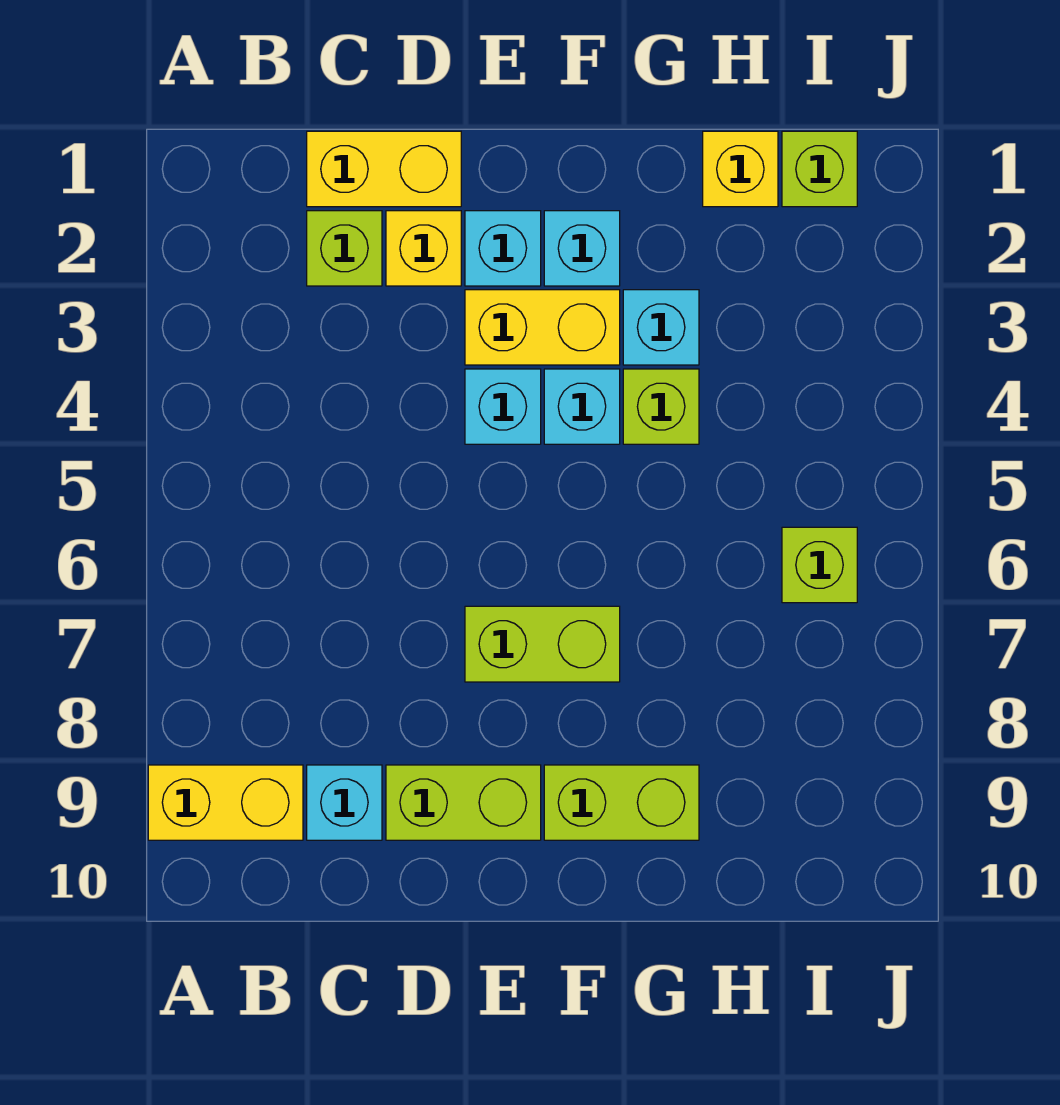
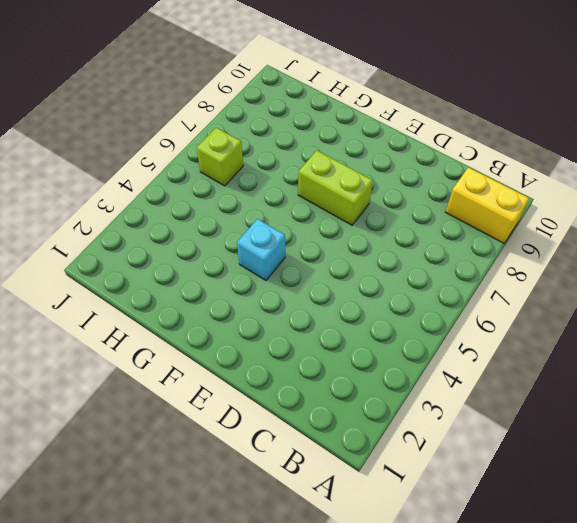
none -> yellow 1x2 brick [307,131,461,207]
none -> lime 1x1 brick [307,211,382,286]
none -> cyan 1x1 brick [307,765,382,840]

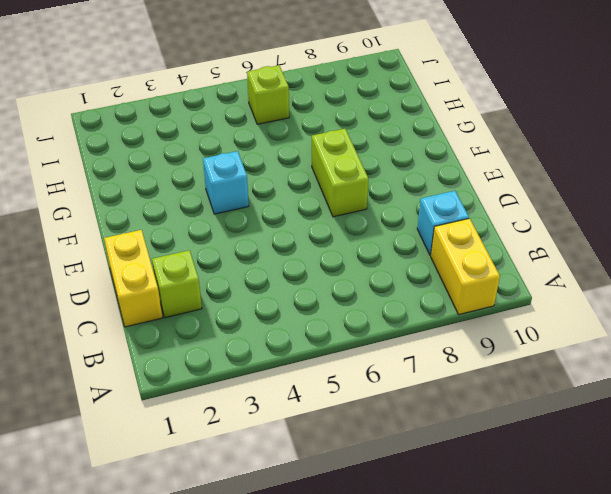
none -> yellow 1x1 brick [386,211,461,286]
none -> lime 1x2 brick [386,765,541,840]
none -> cyan 1x1 brick [465,211,541,286]

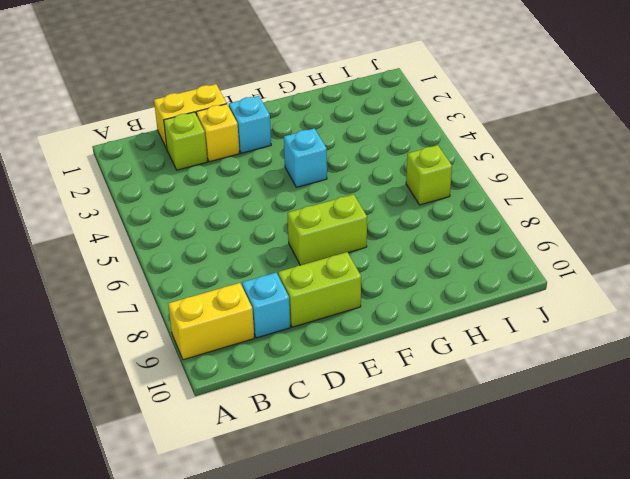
none -> yellow 1x2 brick [465,290,620,365]
none -> cyan 1x1 brick [465,369,541,444]
none -> cyan 1x1 brick [544,211,620,286]

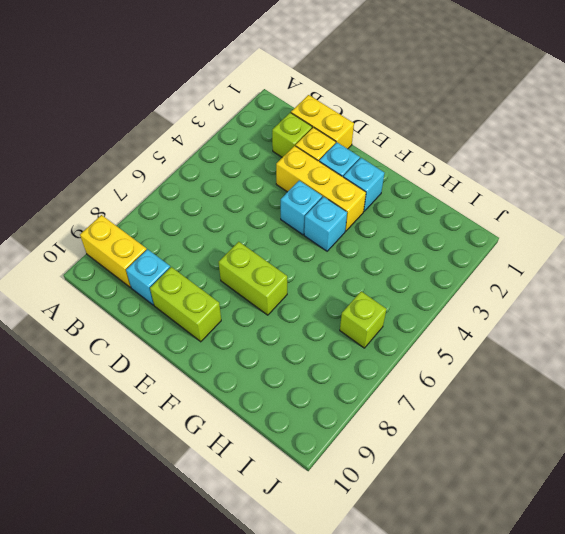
yellow 1x3 brick [276,146,366,231] -> yellow 1x2 brick [465,290,620,365]
none -> lime 1x2 brick [544,765,699,840]
none -> cyan 1x1 brick [623,290,699,365]
none -> lime 1x1 brick [623,369,699,444]

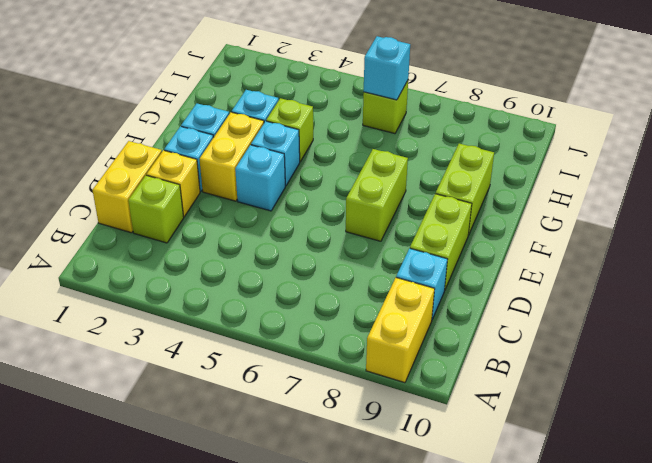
cyan 1x1 brick [364,36,410,100] -> none
none -> yellow 1x1 brick [703,131,778,207]
none -> lime 1x1 brick [782,131,857,207]

